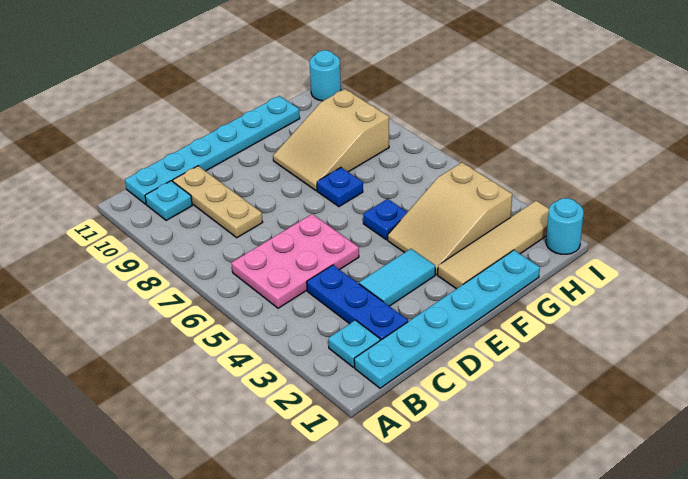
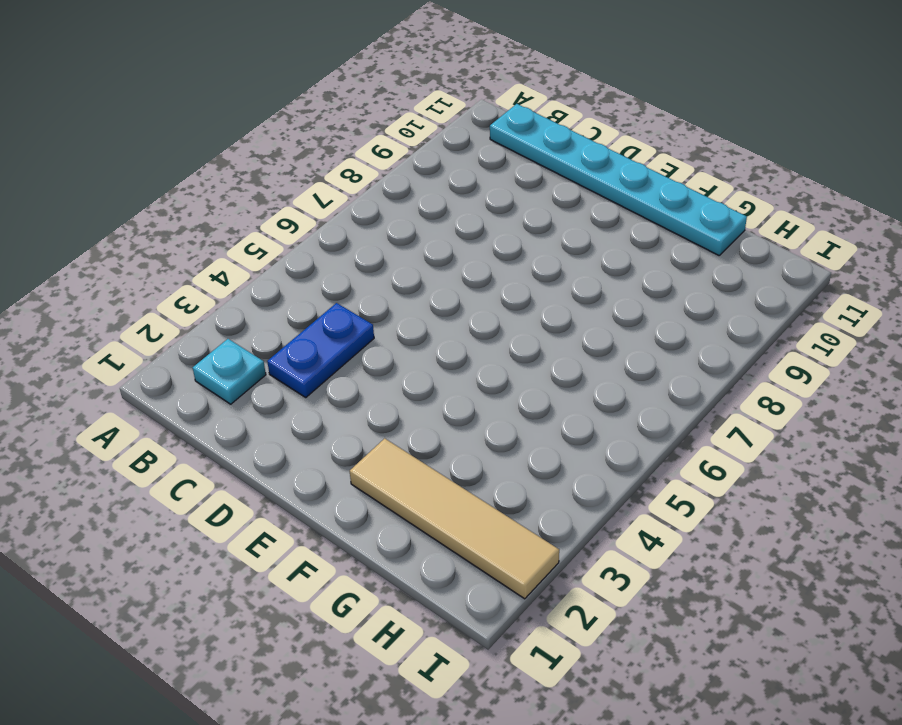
blue 1x2 plate [267,303,374,397] -> blue 1x3 plate [307,265,408,340]
none -> cyan 1x6 plate [354,250,540,388]
none -> pink 2x3 plate [232,214,359,308]
none -> cyan 1x1 plate [145,181,192,221]

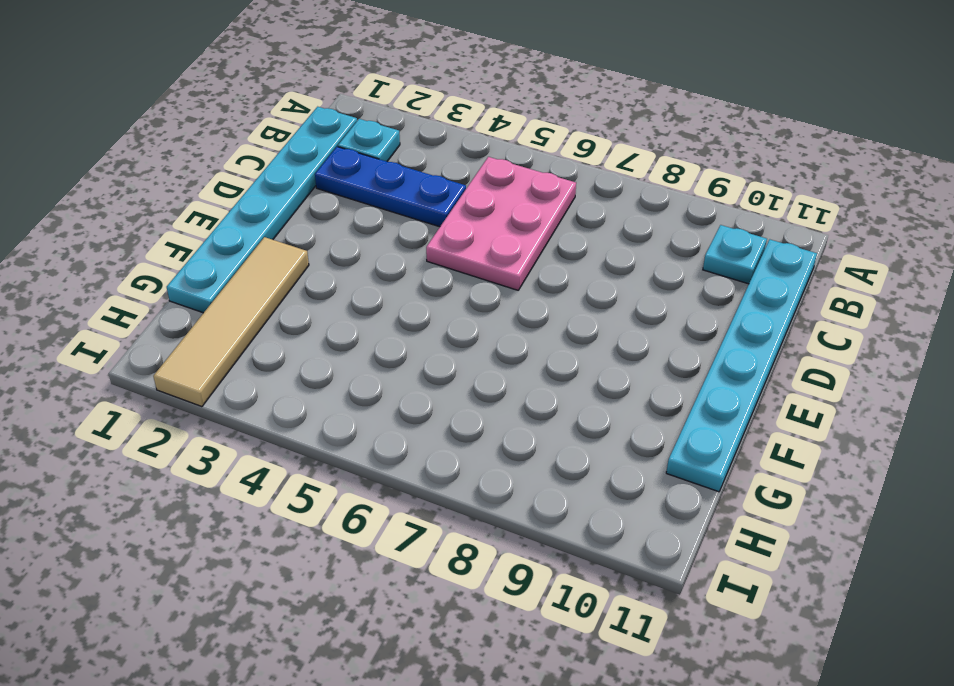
none -> tan 1x3 plate [173,166,263,238]
none -> cyan 1x2 tile [359,249,435,306]
none -> tan 2x3 slope [387,163,512,275]

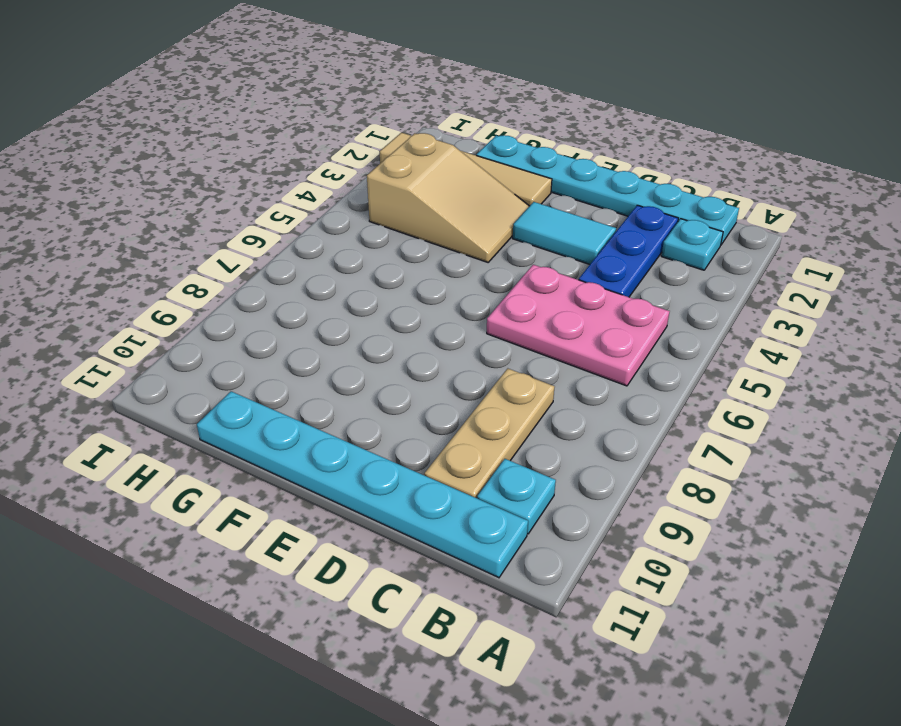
none -> blue 1x1 plate [363,199,407,240]
none -> blue 1x1 plate [317,168,363,207]
none -> tan 2x3 slope [273,89,389,191]

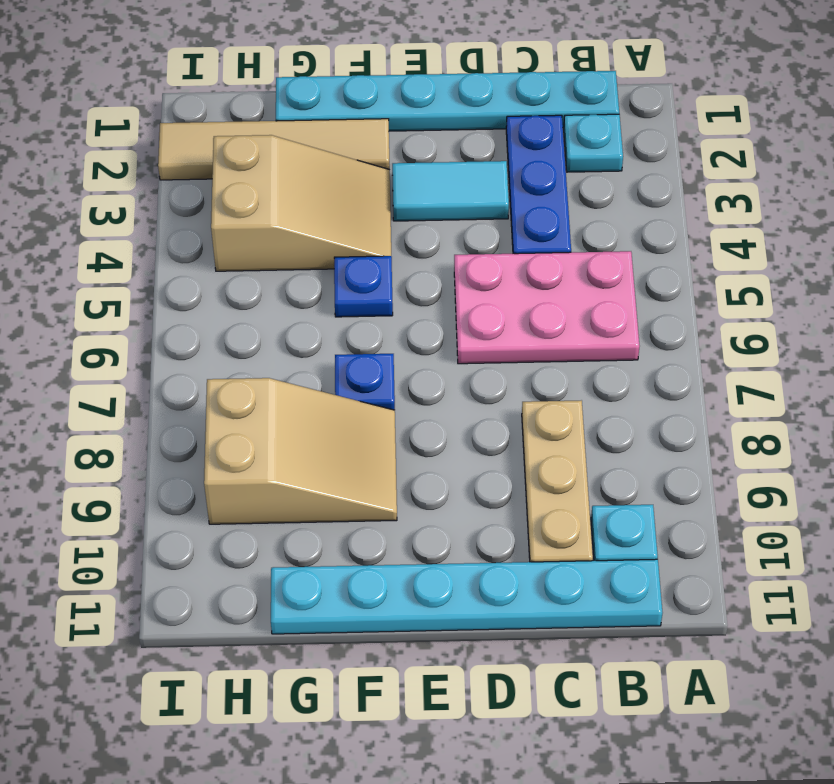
none -> cyan 1x1 round brick [546,198,584,254]
none -> cyan 1x1 round brick [310,50,341,101]

